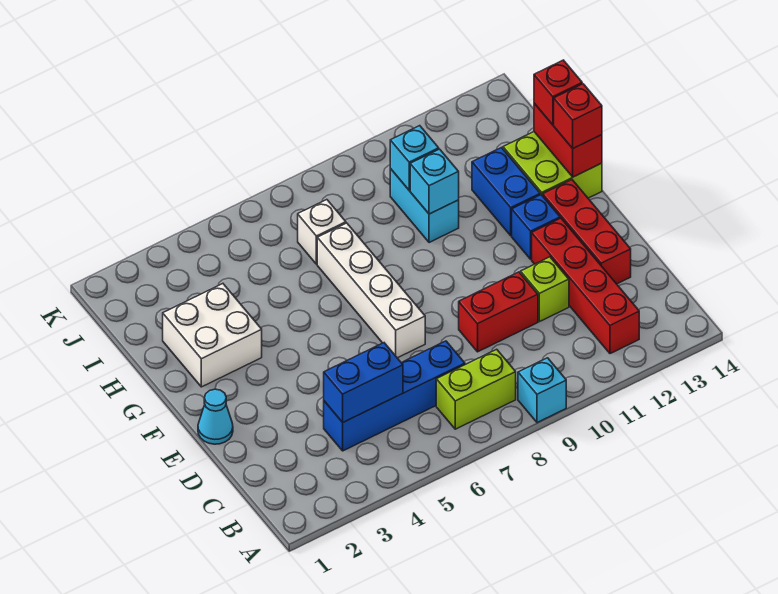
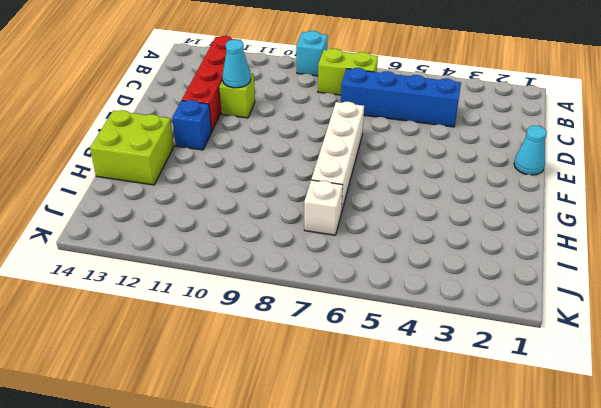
cyan 1x1 cone [222,40,251,88] -> none
none -> red 1x2 brick [459,272,538,352]
none -> red 1x3 brick [543,180,631,284]
none -> white 2x2 brick [163,284,262,387]

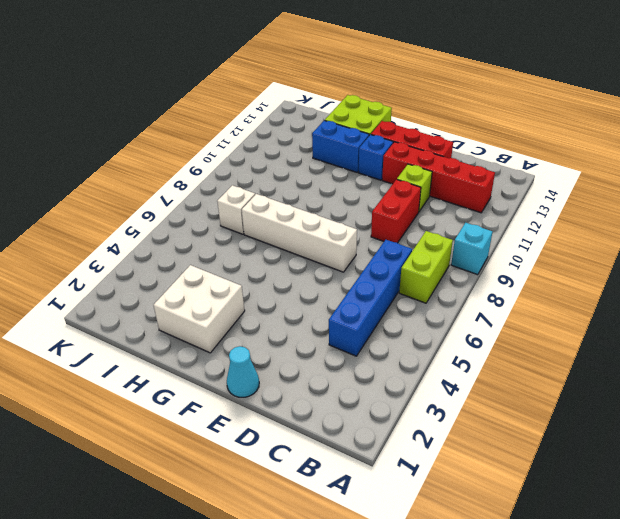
none -> cyan 1x2 brick [390,169,459,243]
none -> blue 1x2 brick [324,343,403,422]
none -> red 1x2 brick [534,103,602,177]

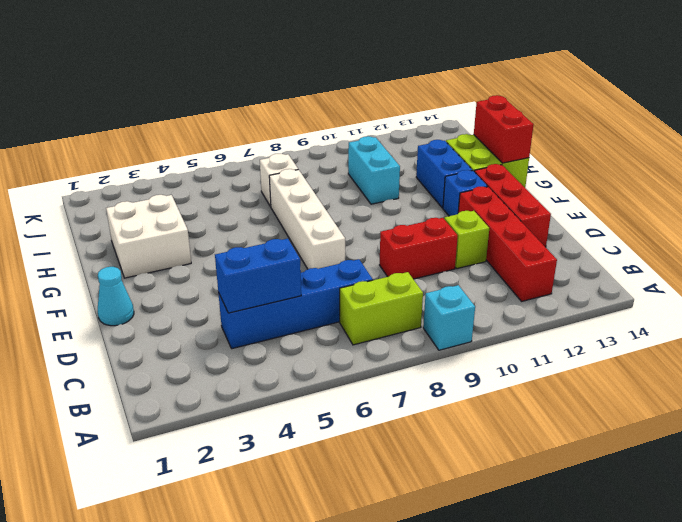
none -> cyan 1x1 brick [410,149,459,214]
none -> cyan 1x1 brick [390,126,439,190]
none -> red 1x1 brick [554,84,602,148]

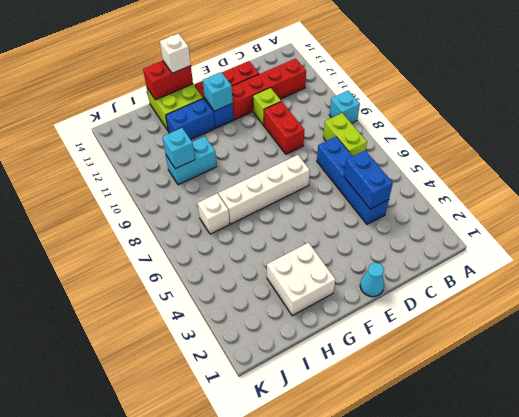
cyan 1x1 brick [203,72,233,111] -> cyan 1x1 brick moved to [410,149,459,214]
white 1x1 brick [160,33,191,73] -> red 1x1 brick [554,84,602,148]
none -> red 1x1 brick [534,60,582,125]

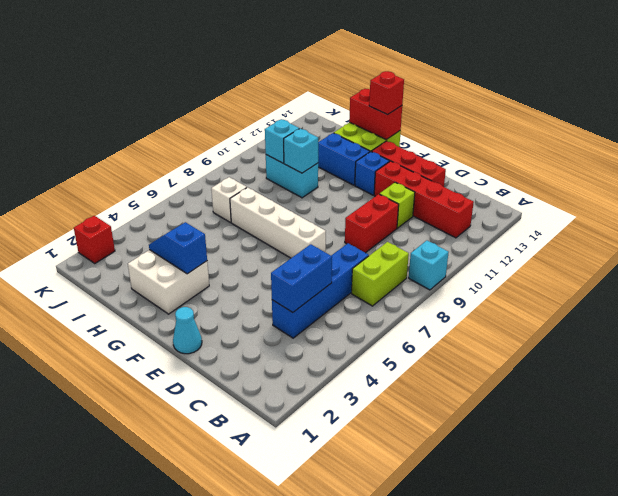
blue 1x2 slope [149,222,207,274] -> none
red 1x1 brick [74,216,115,263] -> red 1x1 brick moved to [534,60,582,125]

